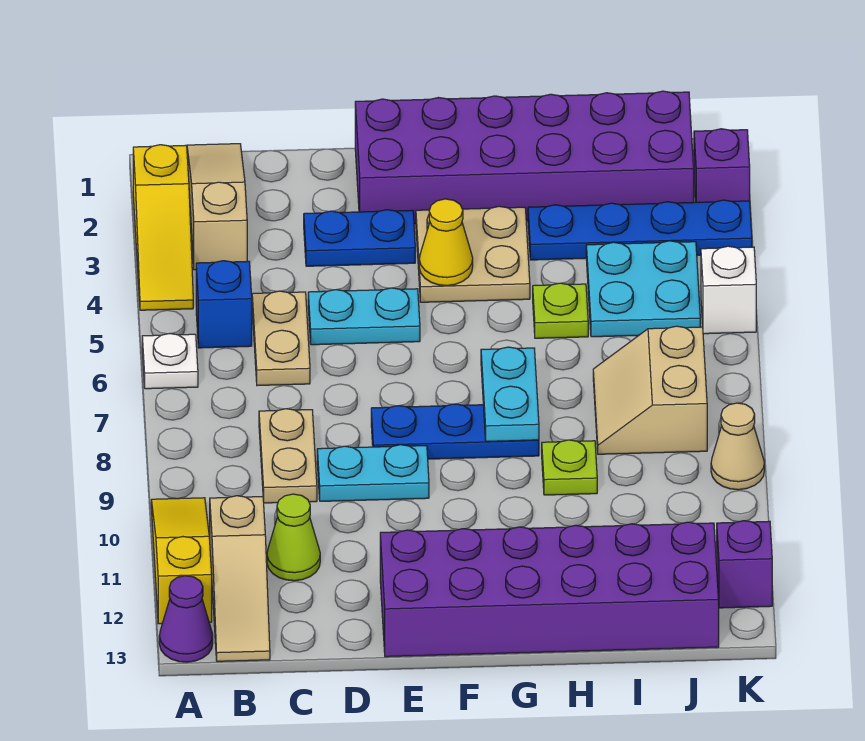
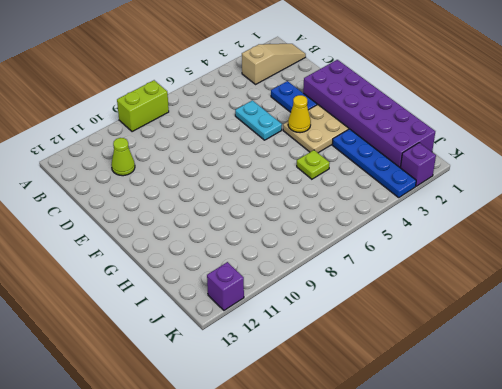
lime 1x2 brick [117,80,169,132] -> none
none -> yellow 1x3 slope [133,145,193,310]
none -> white 1x1 plate [142,334,198,389]
none -> yellow 1x3 slope [151,498,212,624]

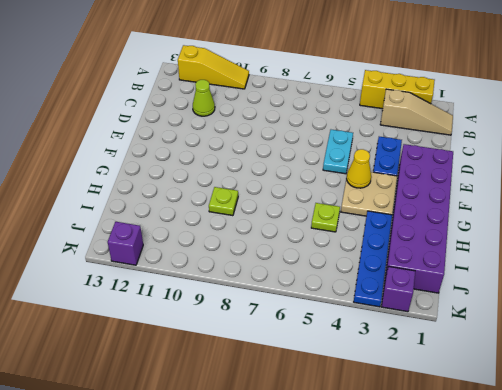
yellow 1x3 brick [360,70,435,109] -> yellow 1x3 slope [133,145,193,310]
none -> white 1x1 plate [142,334,198,389]
none -> purple 1x1 cone [159,576,213,662]
none -> blue 1x1 brick [196,261,252,348]

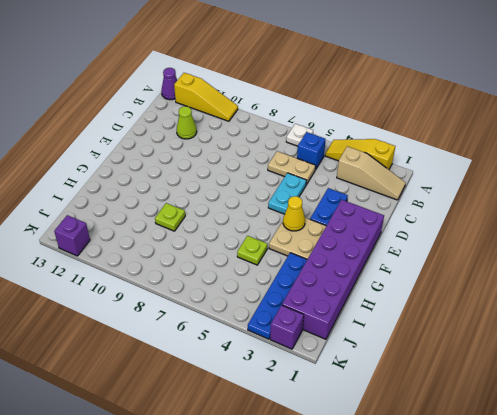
none -> tan 1x3 slope [210,496,270,661]
none -> tan 1x2 plate [259,409,317,503]
none -> cyan 1x2 plate [317,445,429,501]

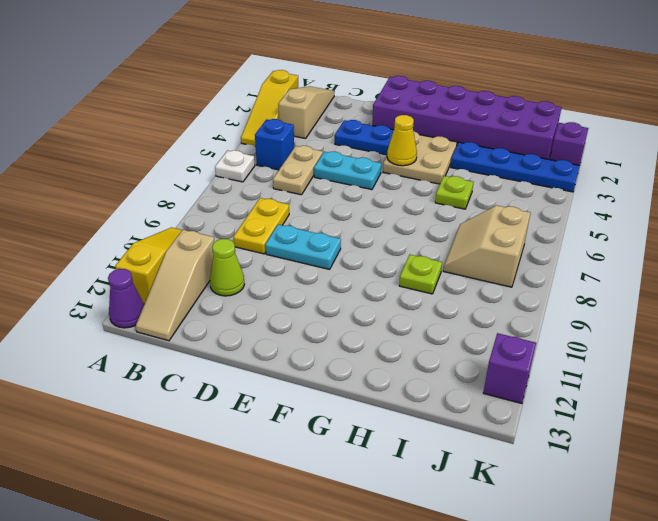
yellow 1x2 plate [234,198,289,254] -> tan 1x2 plate [259,409,317,503]
none -> blue 1x3 plate [371,404,539,459]
none -> purple 2x6 brick [380,522,719,657]
none -> cyan 2x2 plate [586,241,700,337]

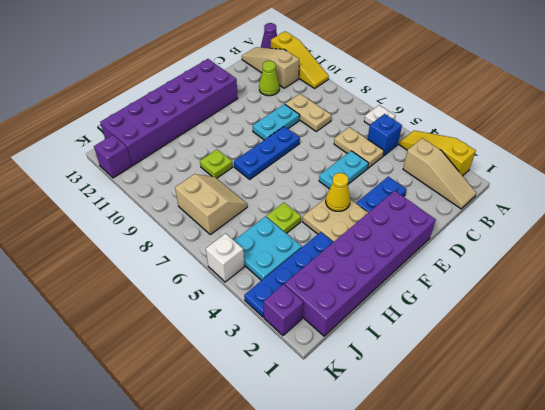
none -> tan 1x1 cone [711,403,764,490]
none -> cyan 1x2 plate [481,347,539,441]

